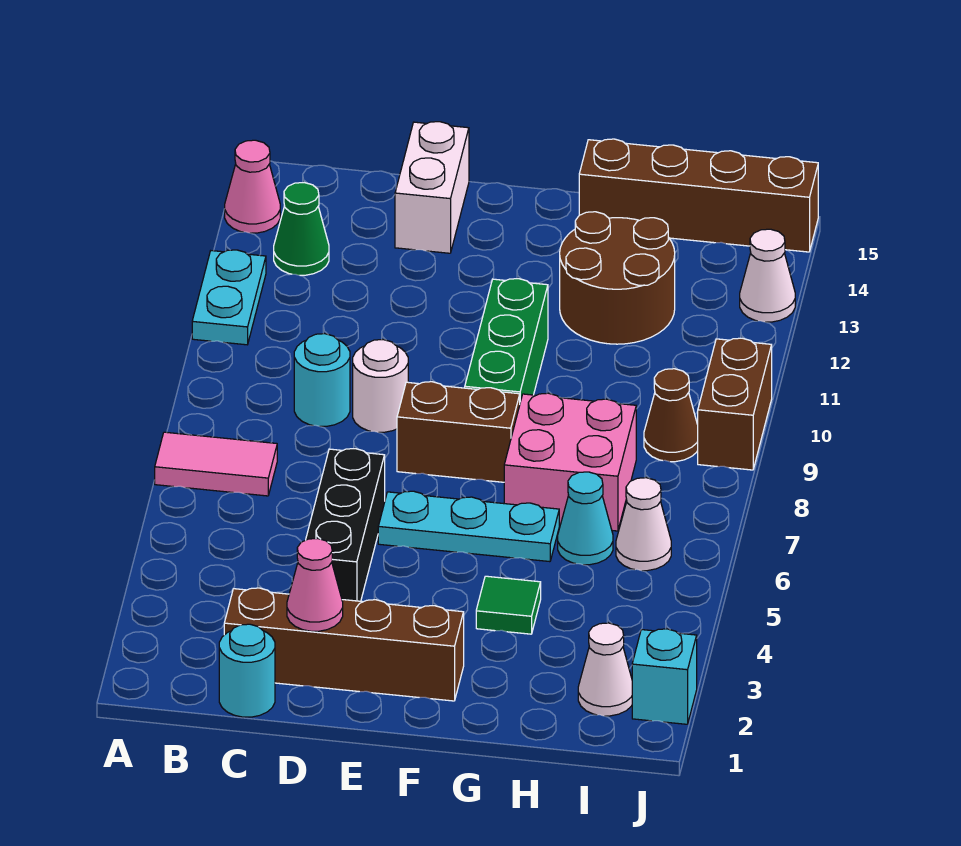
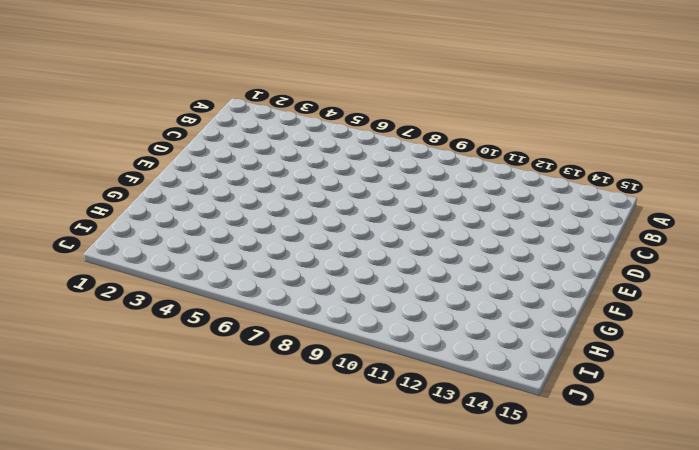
none -> pink 1x2 tile [155,432,277,496]
none -> cyan 1x2 plate [192,250,266,345]
none -> pink 1x1 cone [225,140,280,233]

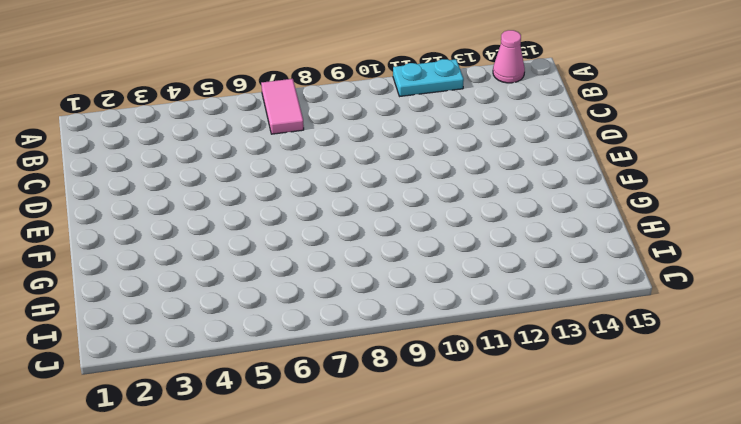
none -> green 1x1 cone [274,183,329,275]
none -> cyan 1x1 round brick [219,624,275,717]
none -> brown 1x4 brick [224,588,464,701]

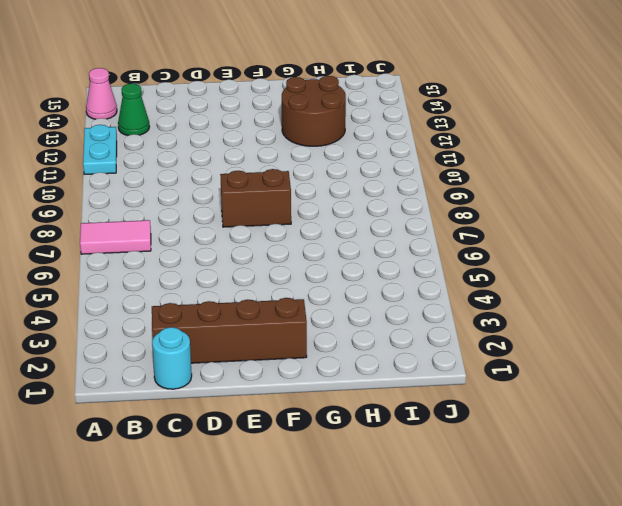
none -> cyan 1x1 round brick [294,334,350,426]
none -> black 1x3 brick [306,449,385,601]
none -> white 1x1 round brick [353,340,408,432]

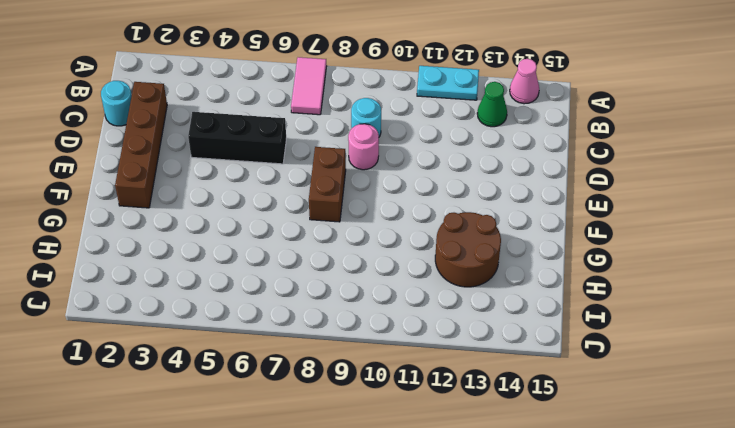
pink 1x1 round brick [348,124,379,170] -> white 1x1 round brick [353,340,408,432]
none -> white 1x2 brick [395,122,469,253]
none -> cyan 1x3 plate [378,491,559,562]
none -> green 1x3 brick [465,279,548,402]

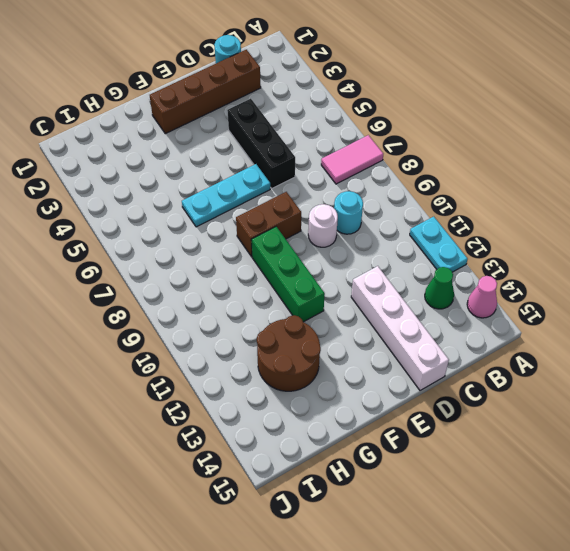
white 1x4 brick [351,266,449,391] -> white 1x2 brick [395,122,469,253]
none -> green 1x1 tile [476,576,541,634]
none -> pink 2x2 brick [504,393,636,531]
none -> brown 1x4 brick [579,139,818,252]

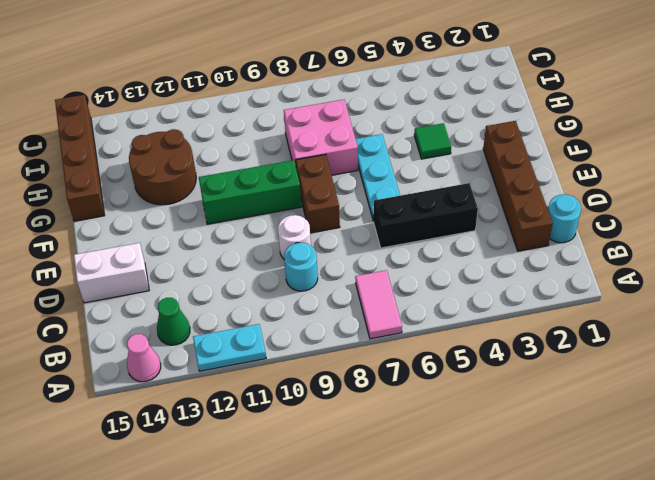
none -> cyan 1x1 cone [558,472,613,565]
none -> white 1x1 cone [578,623,632,716]
none -> white 1x1 cone [616,478,671,571]

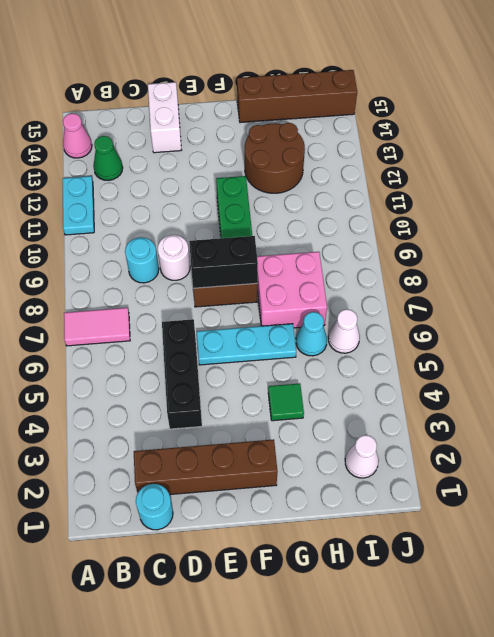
black 1x2 brick [189,236,258,288] -> none
none -> brown 1x1 cone [644,369,698,462]
none -> cyan 1x1 brick [632,629,697,724]
none -> brown 1x2 brick [698,338,772,470]

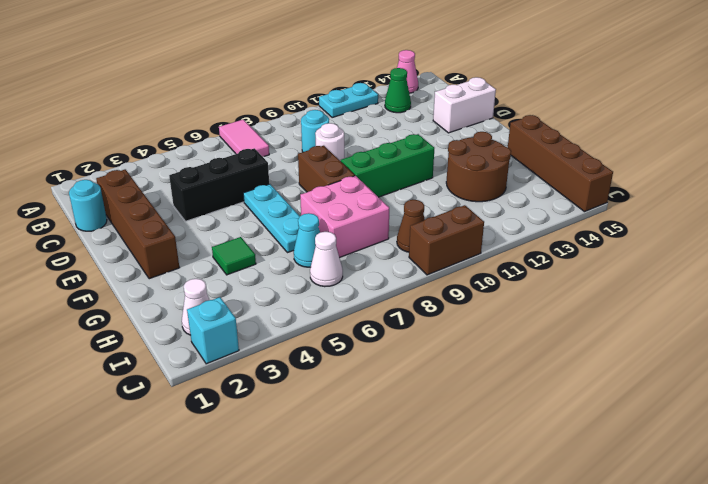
none -> white 1x1 cone [740,229,795,322]
none -> pink 1x1 cone [287,538,343,631]

